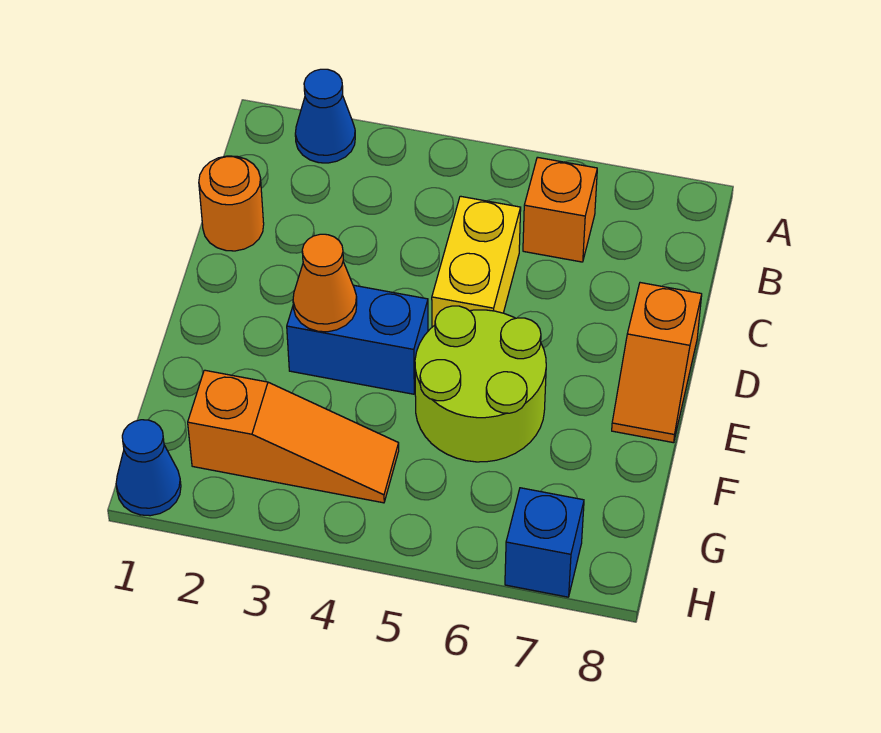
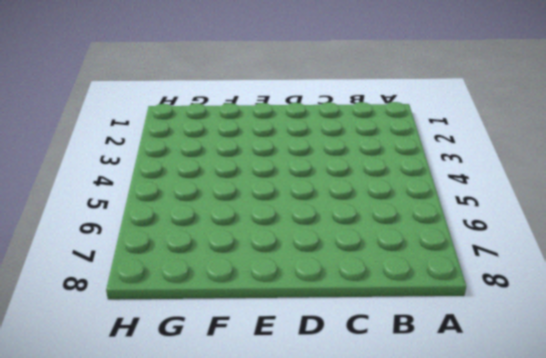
none -> blue 1x1 cone [295,69,355,163]
none -> orange 1x1 brick [523,157,597,262]

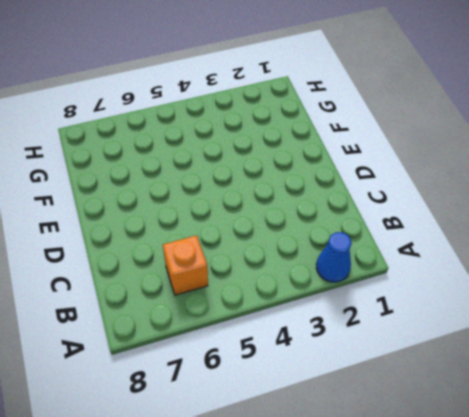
none -> orange 1x1 round brick [199,156,264,251]
none -> yellow 1x2 brick [432,196,521,327]

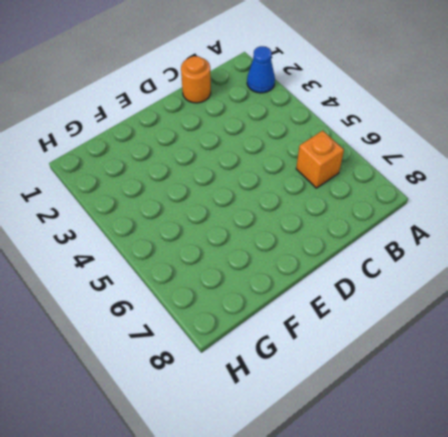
none -> yellow 1x2 brick [432,196,521,327]
none -> orange 1x2 slope [612,283,702,443]

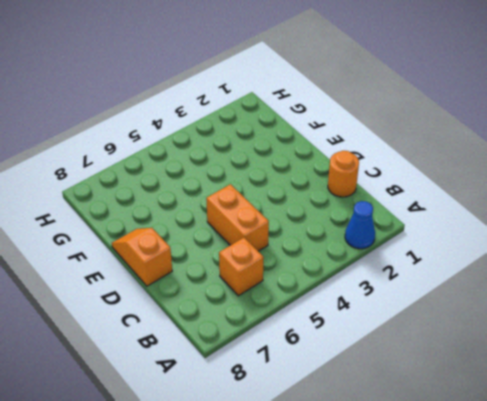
orange 1x2 brick [206,184,269,251] -> yellow 1x2 brick [432,196,521,327]
none -> blue 1x2 brick [287,285,428,394]
none -> lime 2x2 round brick [415,306,546,462]

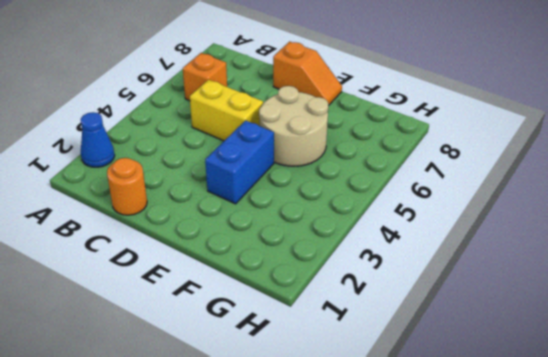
tan 2x2 round brick [259,86,328,166] -> lime 2x2 round brick [415,306,546,462]
none -> orange 1x3 slope [188,370,399,503]
none -> blue 1x1 cone [116,420,181,516]

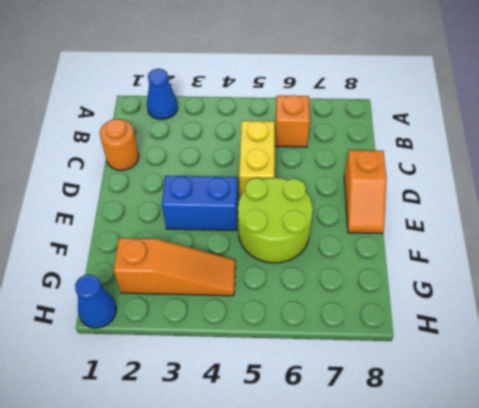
none -> blue 1x1 brick [505,488,584,597]
none -> orange 1x1 cone [293,234,357,332]

